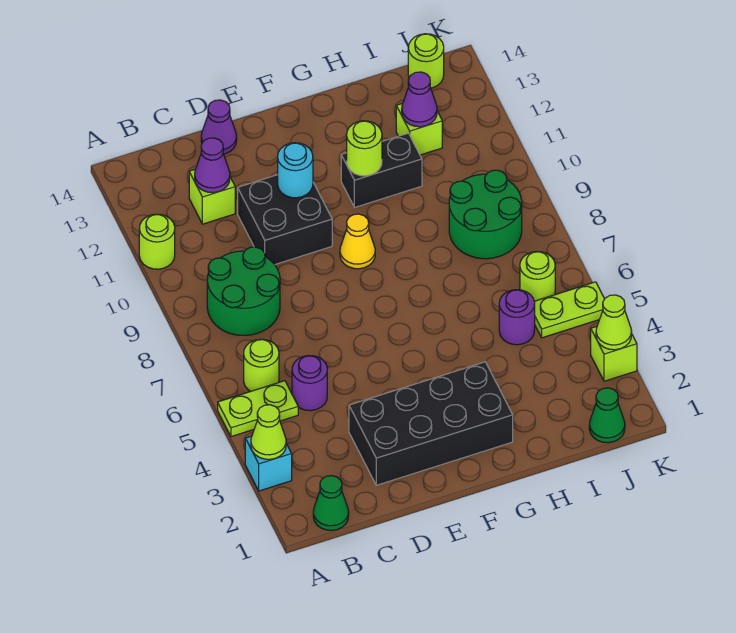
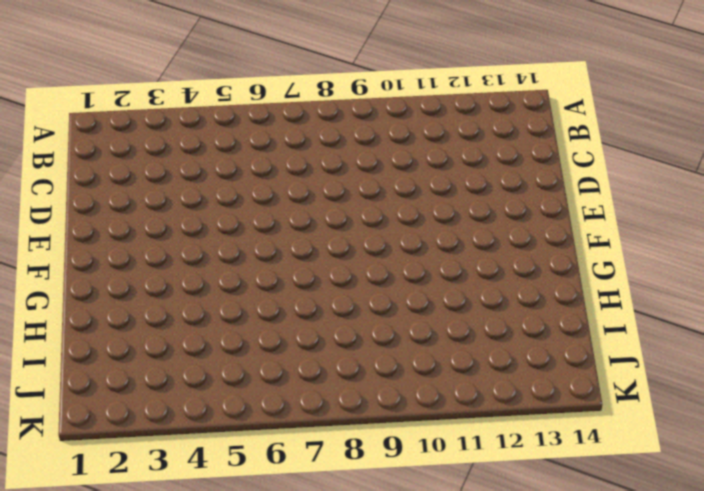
none -> cyan 1x1 brick [245,436,292,491]
none -> lime 1x2 plate [218,381,298,437]
none -> lime 1x1 round brick [139,214,175,269]

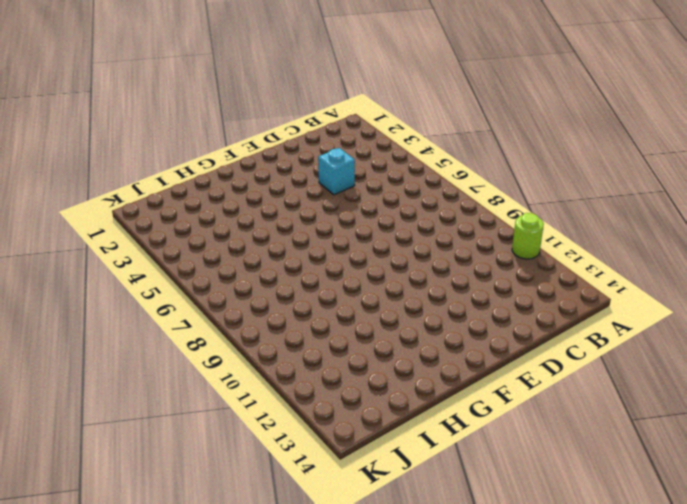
cyan 1x1 brick [318,148,355,195] -> cyan 1x1 brick moved to [245,436,292,491]
none -> lime 1x2 plate [218,381,298,437]
none -> green 1x1 cone [313,476,349,530]
none -> lime 1x1 round brick [244,339,279,391]

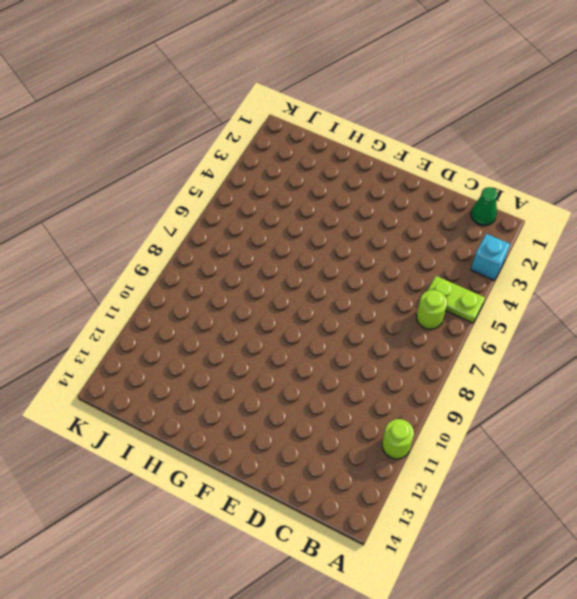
none -> green 2x2 round brick [207,247,280,335]
none -> purple 1x1 round brick [292,356,327,411]
none -> lime 1x1 brick [189,170,235,224]

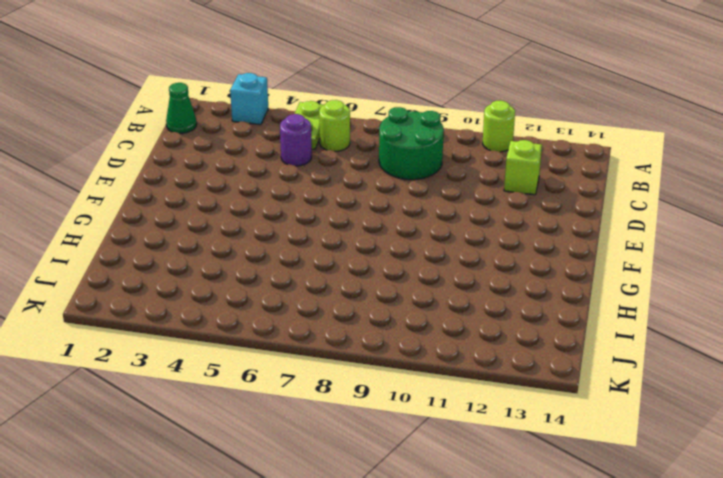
none -> black 2x4 brick [349,362,513,485]
none -> black 2x2 brick [238,175,332,265]
none -> purple 1x1 cone [201,100,237,154]

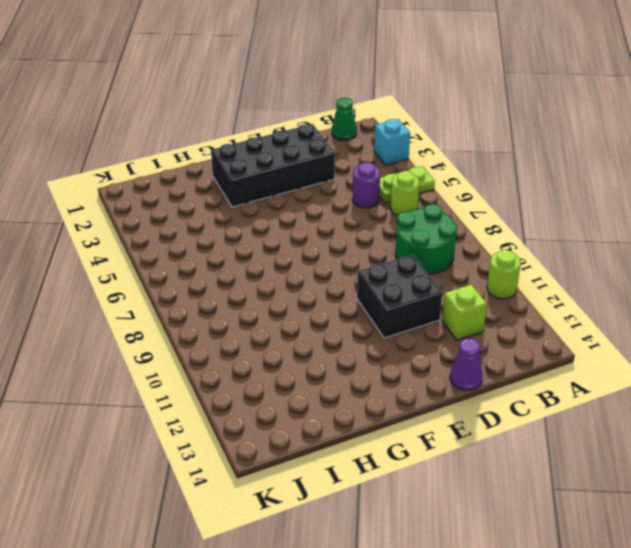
none -> yellow 1x1 cone [340,214,375,269]
none -> black 1x2 brick [341,133,422,207]
none -> purple 1x1 round brick [499,290,535,345]

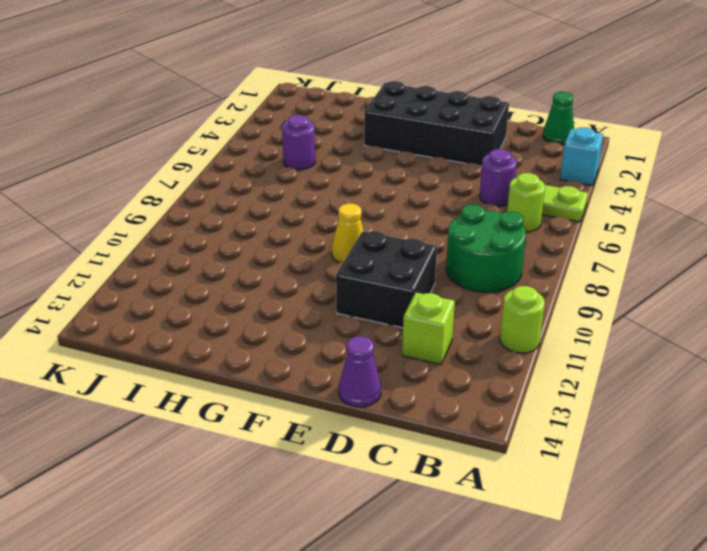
none -> black 1x2 brick [341,133,422,207]
none -> green 2x2 round brick [449,170,522,259]
none -> lime 1x1 brick [396,103,442,155]

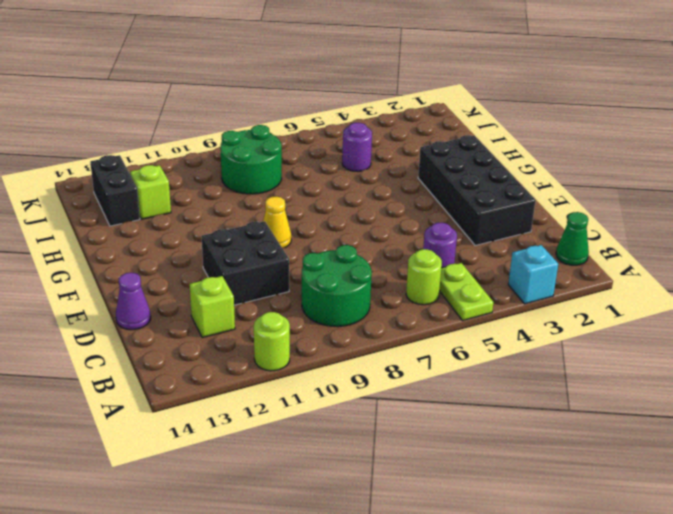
black 1x2 brick [90,155,140,226] -> black 1x2 brick moved to [341,133,422,207]
none -> green 1x1 cone [589,388,625,443]
none -> lime 1x2 plate [534,282,604,338]
none -> lime 1x1 round brick [520,251,555,301]

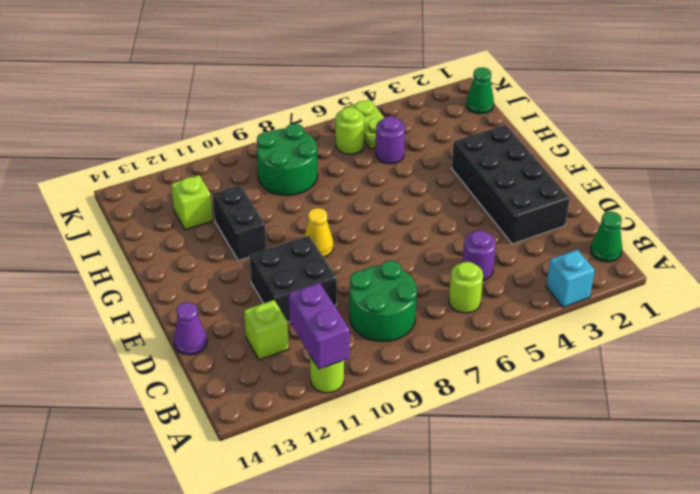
purple 1x2 brick [289,283,350,369] -> none
none -> lime 1x2 plate [218,381,298,437]
none -> lime 1x1 round brick [408,34,444,88]
none -> lime 1x1 brick [591,326,637,381]

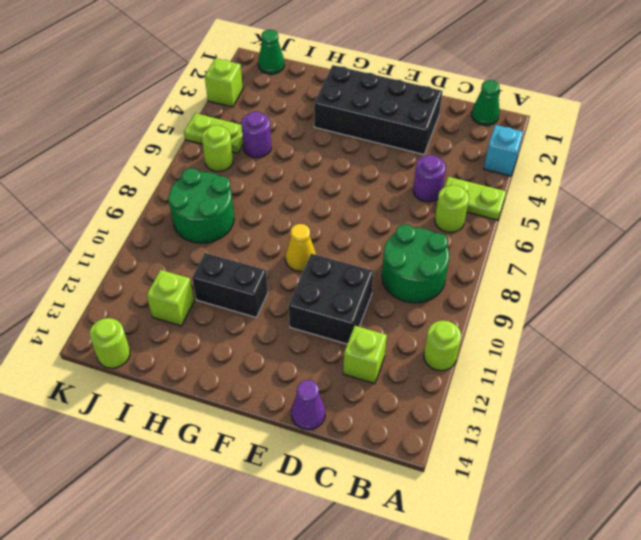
none -> lime 1x1 cone [251,405,286,459]
none -> purple 1x1 cone [195,138,230,193]
none -> cyan 1x1 round brick [278,143,313,198]

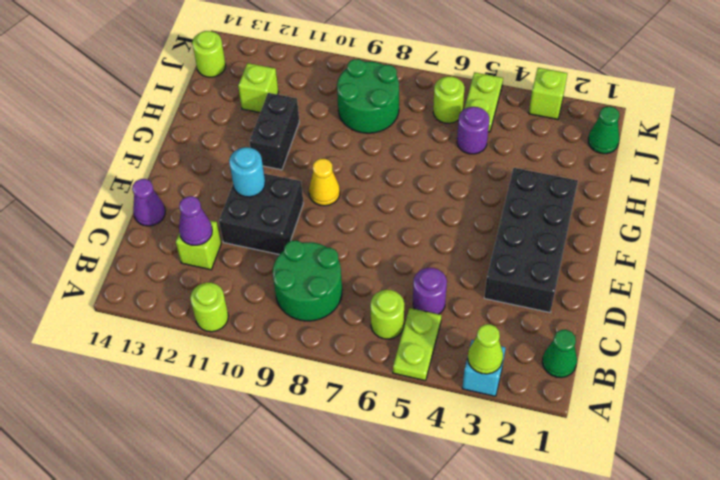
none -> lime 1x1 round brick [347,121,382,176]
none -> purple 1x1 cone [402,72,437,127]
none -> lime 1x1 cone [596,295,632,350]

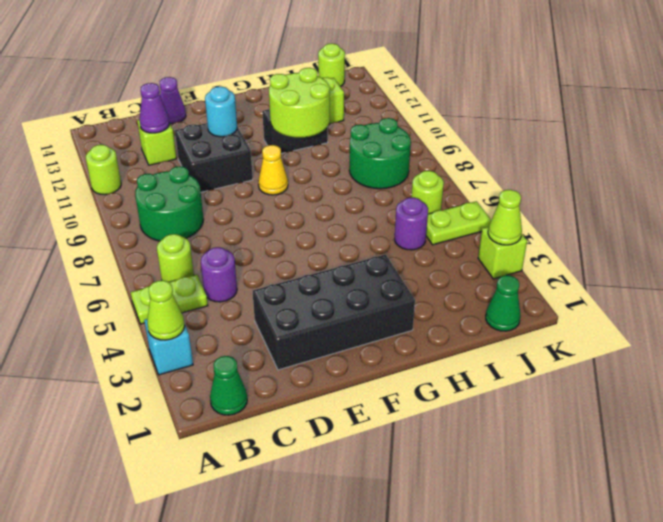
lime 2x2 round brick [269,68,330,137] -> lime 1x1 round brick [347,121,382,176]
none -> purple 1x1 cone [402,72,437,127]

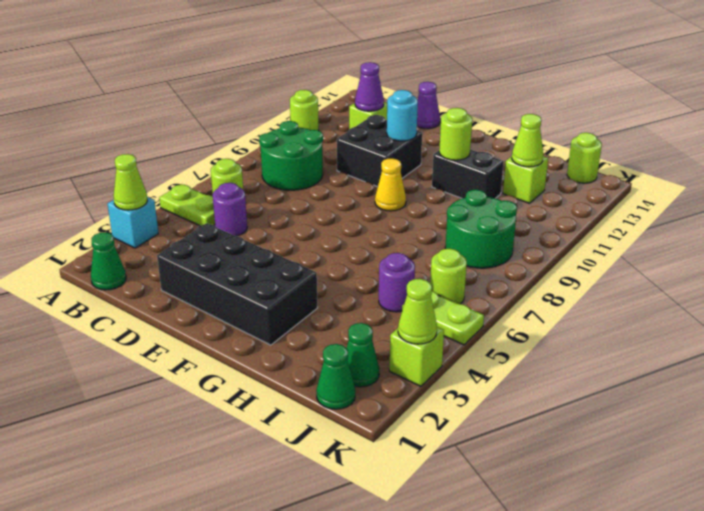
lime 1x1 cone [512,114,543,167] -> purple 1x1 cone [402,72,437,127]
green 1x1 cone [347,323,379,387] -> none

